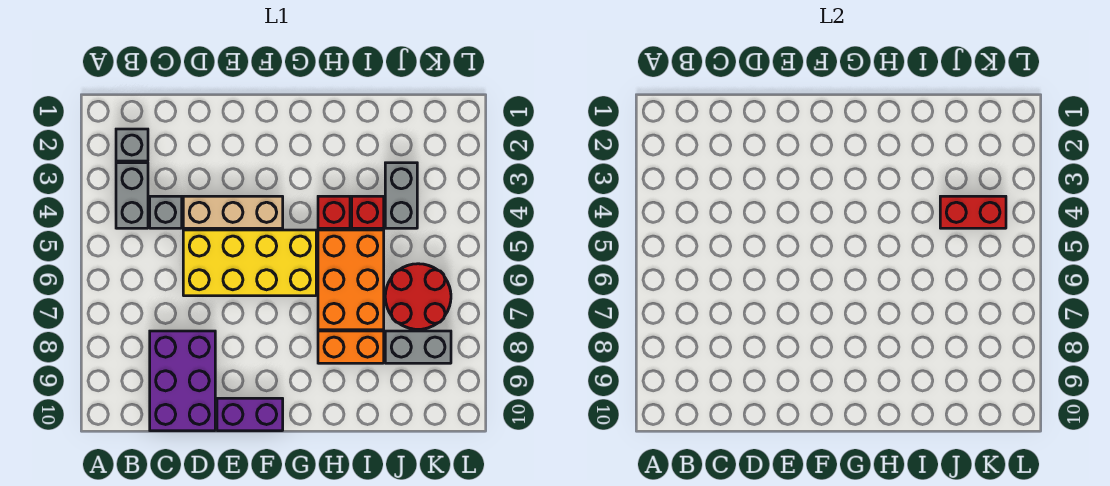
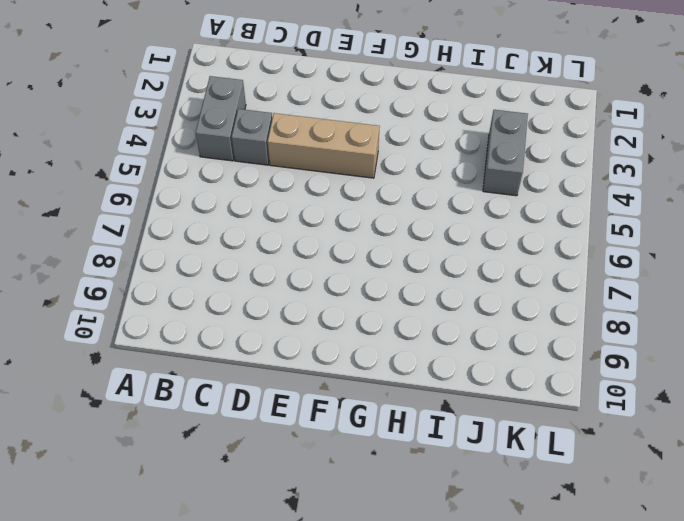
none -> grey 1x1 brick [116,129,148,161]
none -> purple 2x3 brick [150,331,215,431]
none -> yellow 2x4 brick [183,230,316,296]

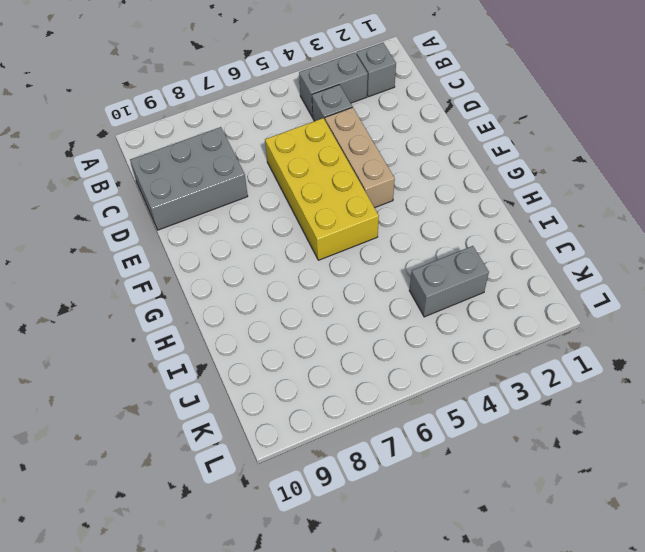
grey 2x3 brick [130,127,248,230] -> purple 2x3 brick [150,331,215,431]
none -> purple 1x2 brick [217,398,283,431]
none -> red 1x1 brick [318,196,350,228]
none -> orange 2x3 brick [318,230,384,330]

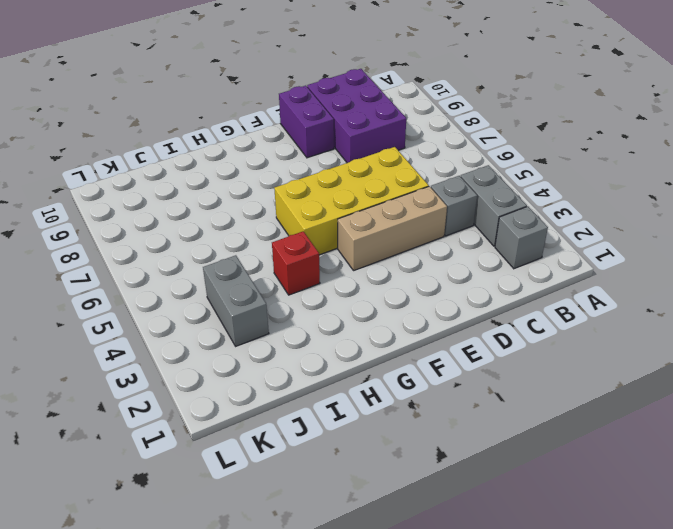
purple 1x2 brick [279,86,334,158] -> purple 1x2 brick turned to [217,398,283,431]
none -> orange 2x3 brick [318,230,384,330]
none -> orange 1x2 brick [318,331,384,363]
none -> red 1x1 brick [352,196,384,228]

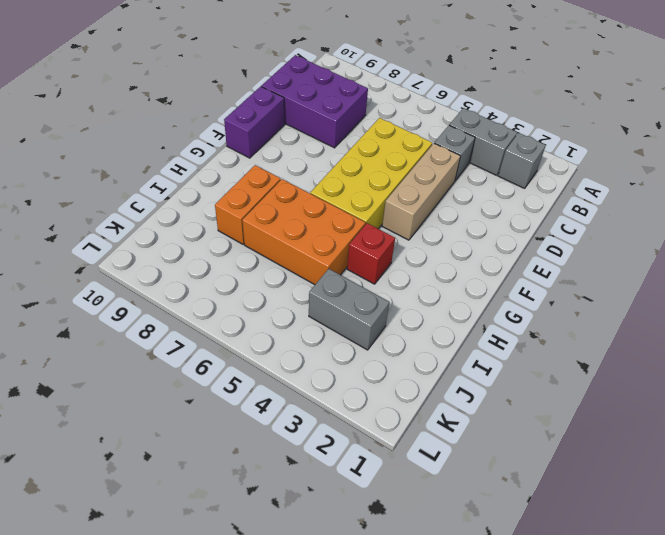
none -> red 1x1 brick [352,196,384,228]
none -> red 2x2 round brick [385,264,451,329]
none -> grey 1x2 brick [385,331,451,363]

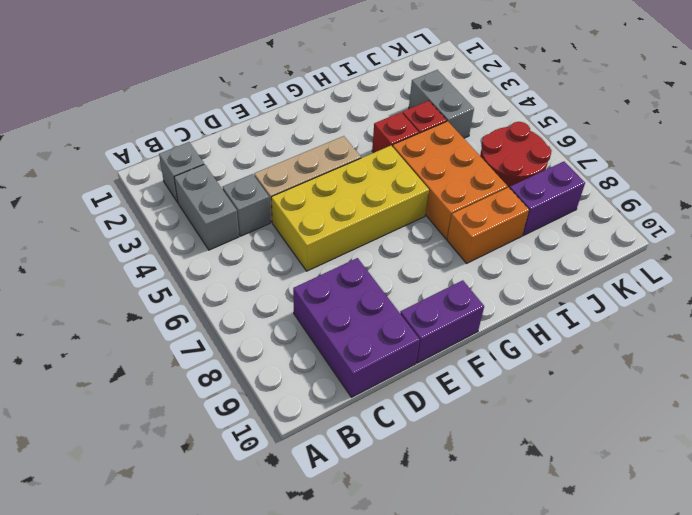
purple 1x2 brick [510,162,585,236] -> grey 1x2 brick [385,331,451,363]
none -> red 1x2 brick [940,196,1006,228]

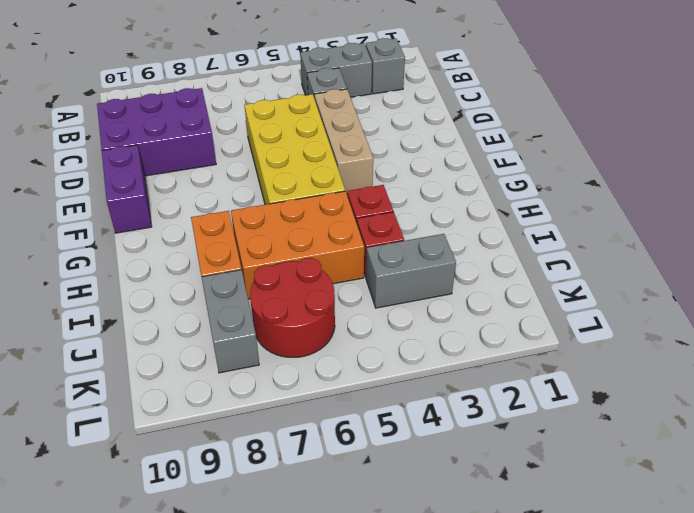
none -> red 1x2 brick [940,196,1006,228]

